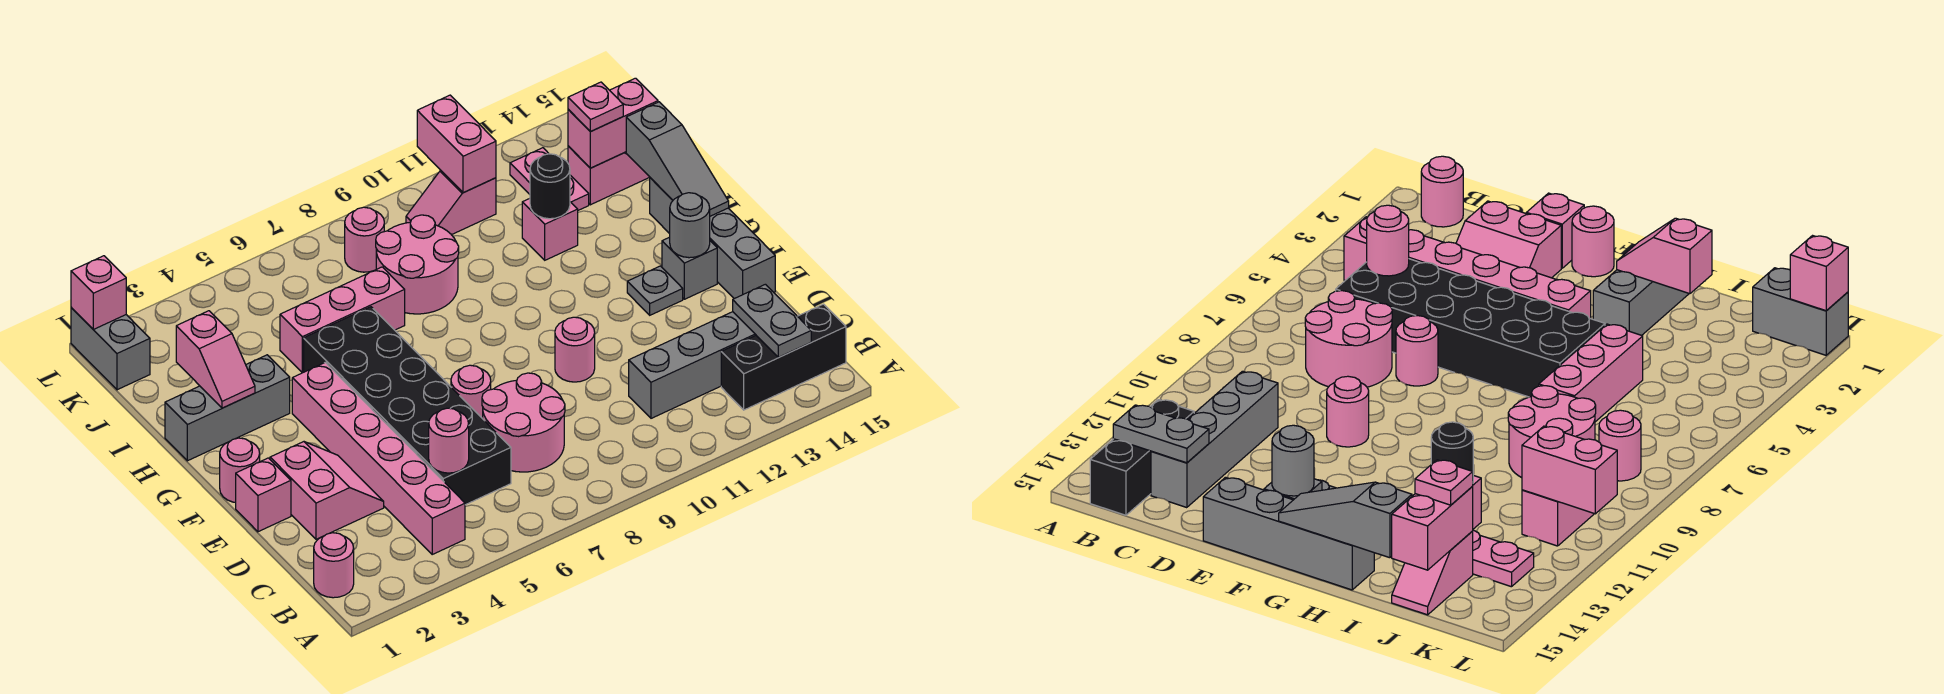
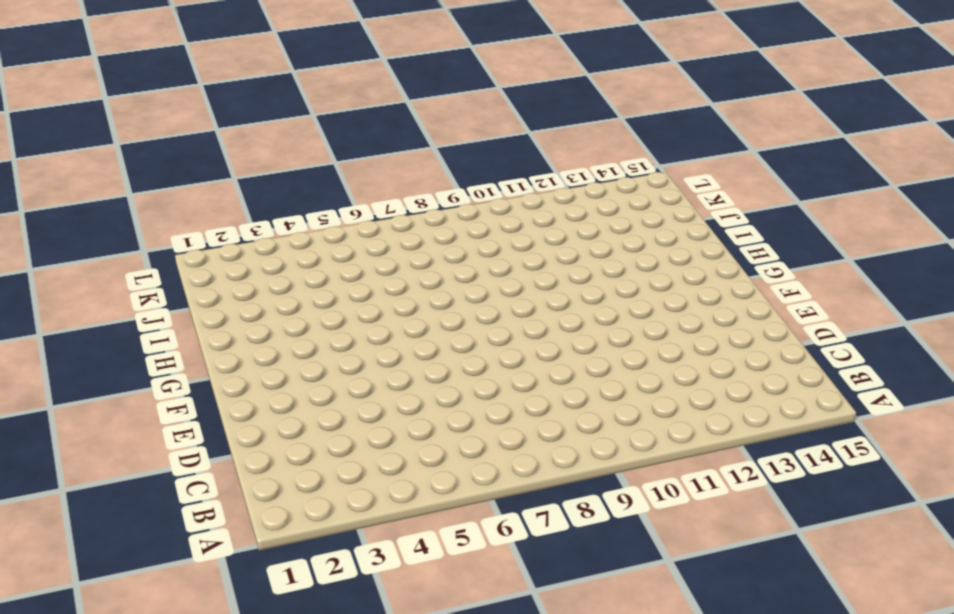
none -> pink 1x1 round brick [314,533,354,598]
none -> pink 1x6 brick [292,362,465,554]
none -> black 1x3 brick [721,304,846,410]
none -> black 2x6 brick [304,307,511,505]

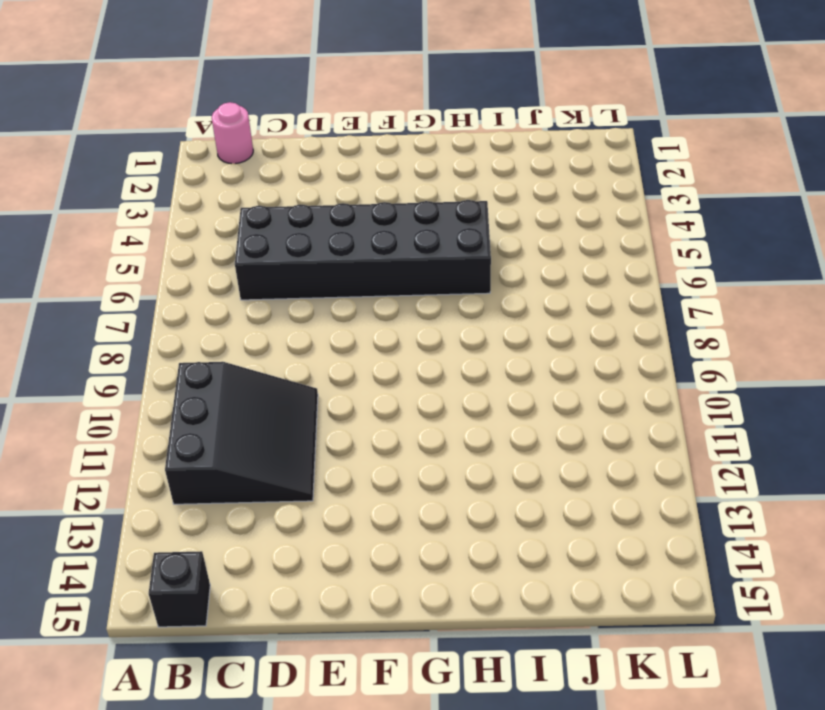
black 3x3 slope [165,362,318,504] -> grey 1x4 brick [629,312,756,418]
black 1x1 brick [149,551,210,627] -> black 1x3 brick [721,304,846,410]
none -> pink 1x6 brick [292,362,465,554]
none -> pink 2x2 round brick [482,373,565,472]
none -> pink 2x2 slope [270,442,384,539]
none -> pink 1x1 brick [236,458,291,532]

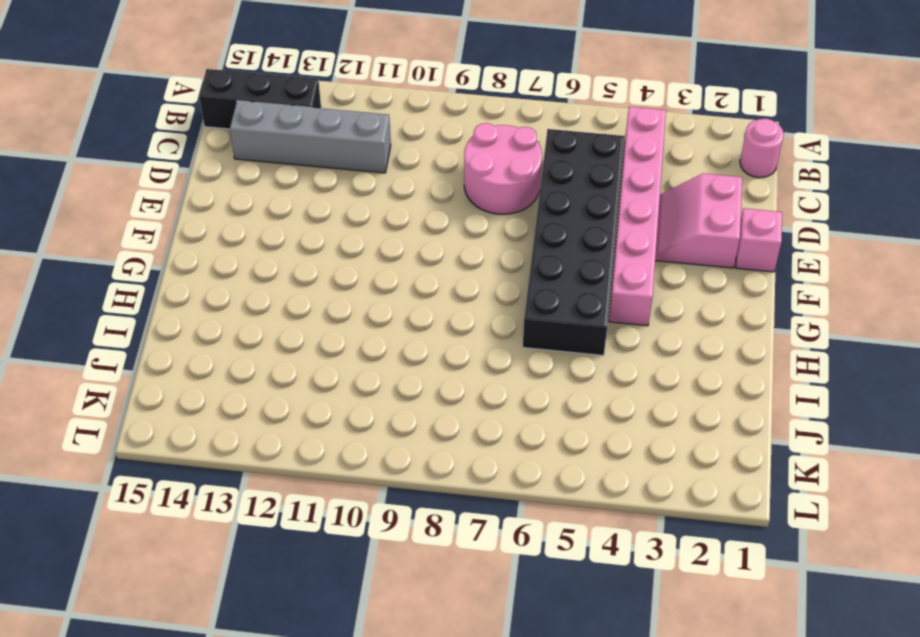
none -> pink 1x1 round brick [451,365,491,419]
none -> pink 1x1 round brick [555,317,595,382]
none -> grey 1x4 brick [650,178,775,299]
none -> pink 1x1 round brick [220,438,260,502]

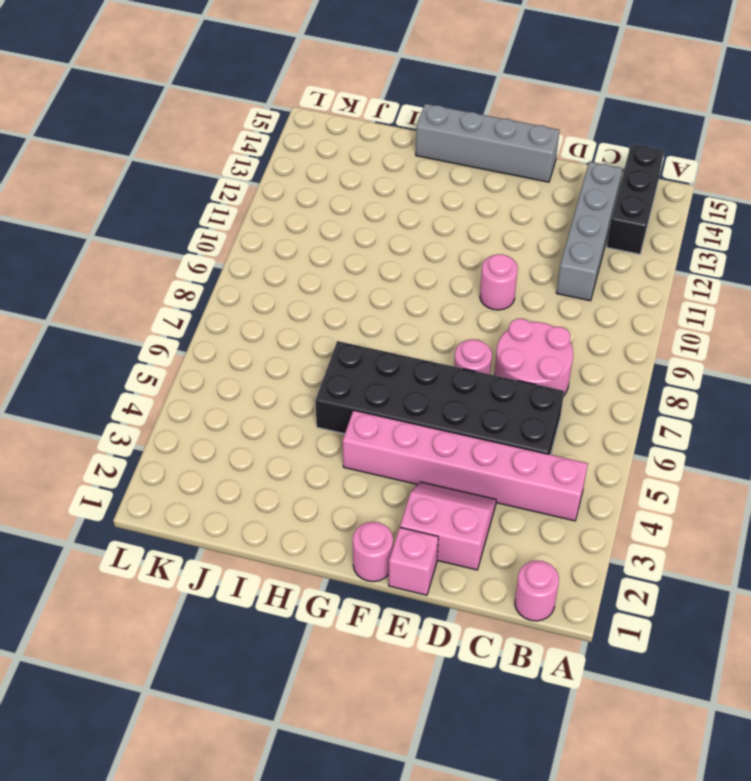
none -> grey 1x1 plate [627,266,683,315]
none -> grey 1x1 brick [662,237,717,299]
none -> grey 1x3 brick [165,355,290,461]
none -> pink 1x3 brick [280,267,405,373]

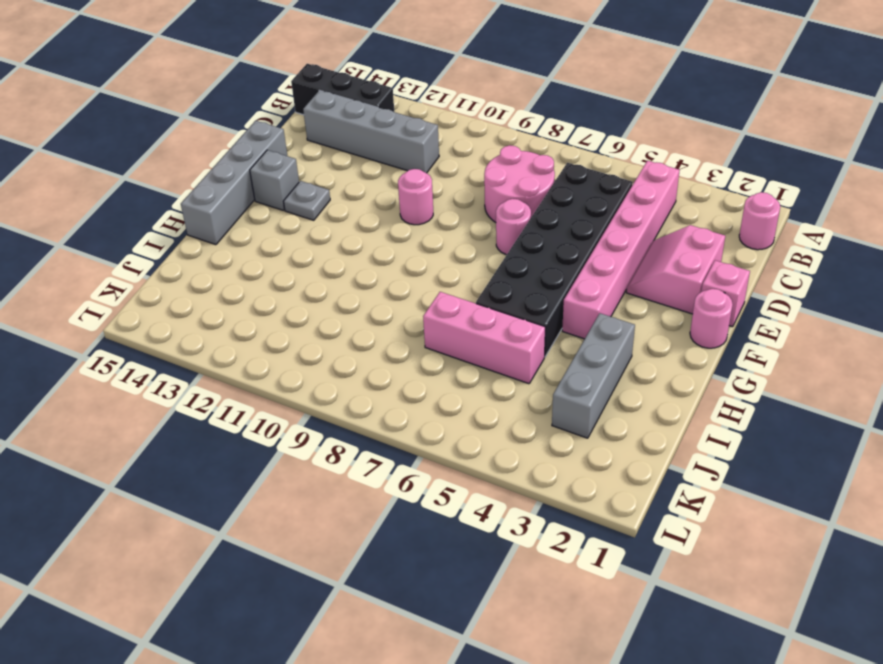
grey 1x3 brick [552,313,635,438] -> grey 1x3 brick turned to [165,355,290,461]
none -> pink 2x2 round brick [376,215,459,314]
none -> pink 1x1 brick [522,199,578,260]
none -> pink 1x2 plate [510,148,589,210]
none -> pink 1x2 slope [568,146,650,205]

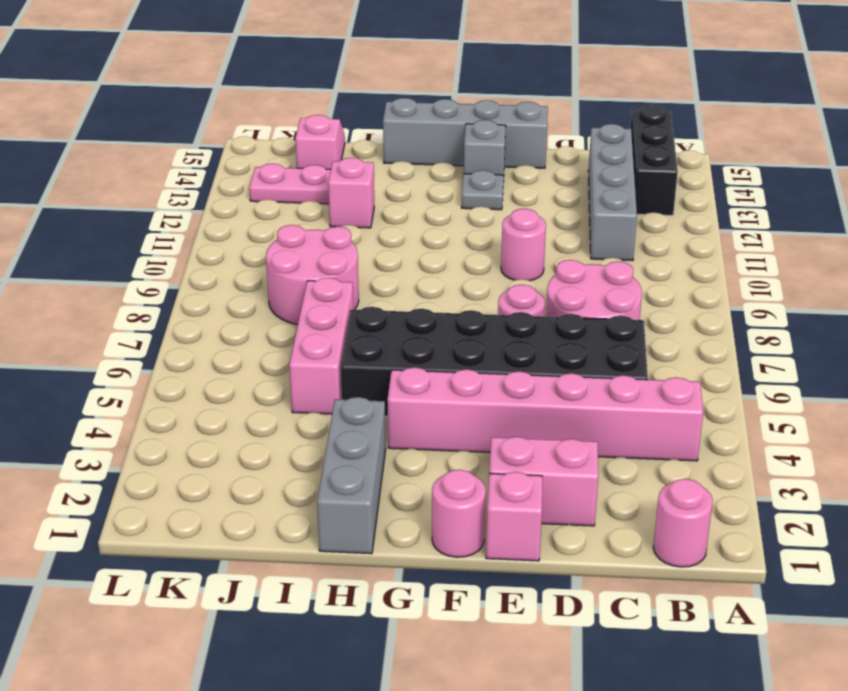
none -> grey 1x2 brick [71,308,150,390]
none -> pink 1x1 round brick [345,207,384,272]
none -> pink 1x2 slope [406,171,496,235]
none -> grey 1x2 plate [733,284,811,357]

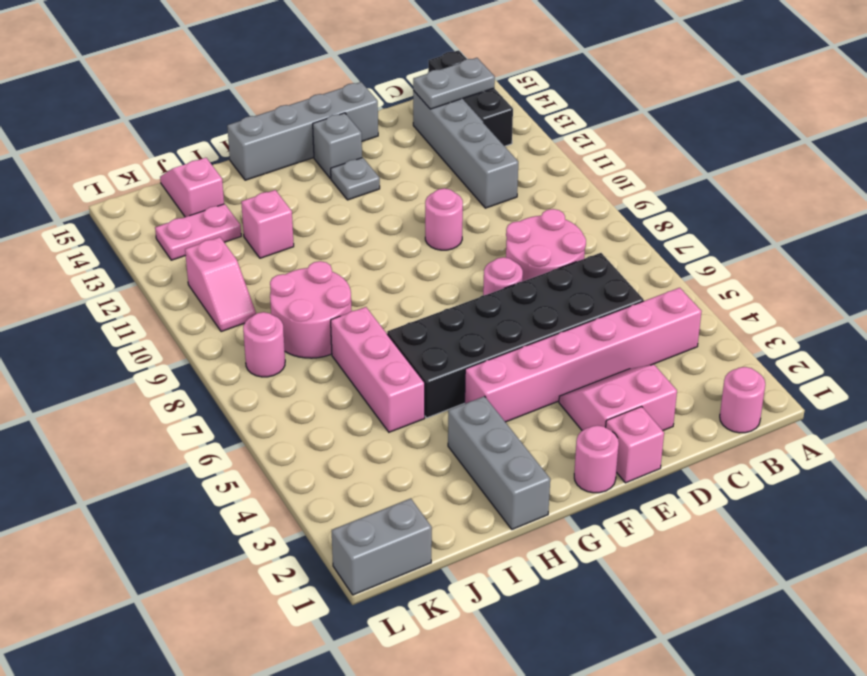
none -> pink 1x1 round brick [429,408,469,473]
none -> grey 1x1 round brick [670,193,710,258]
none -> grey 1x3 slope [626,102,729,216]
none -> pink 1x2 slope [176,311,255,408]

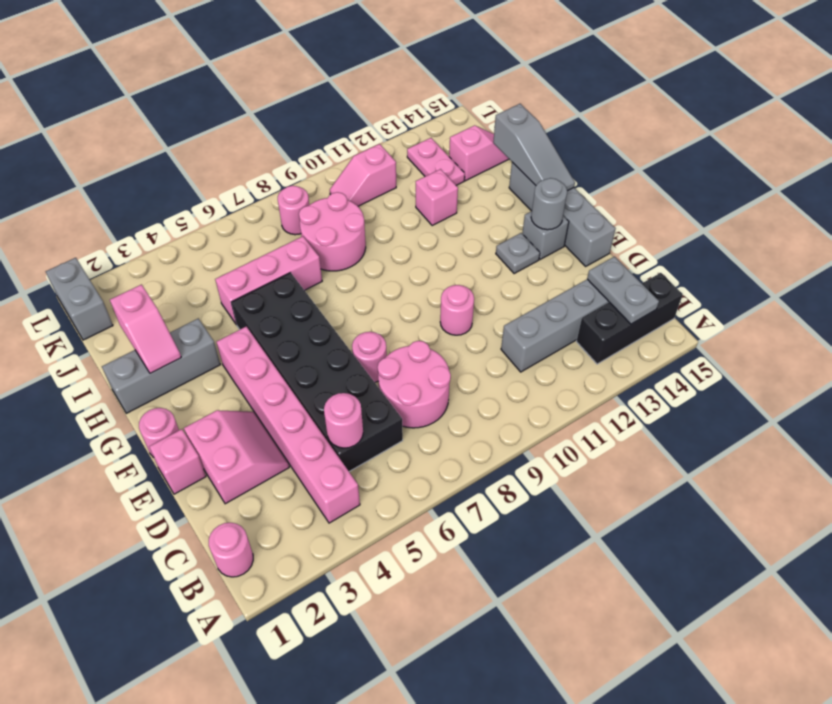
none -> black 1x1 round brick [530,154,570,219]
none -> pink 1x2 brick [568,78,658,168]
none -> pink 1x2 brick [417,95,496,193]
none -> pink 1x1 brick [71,256,126,329]

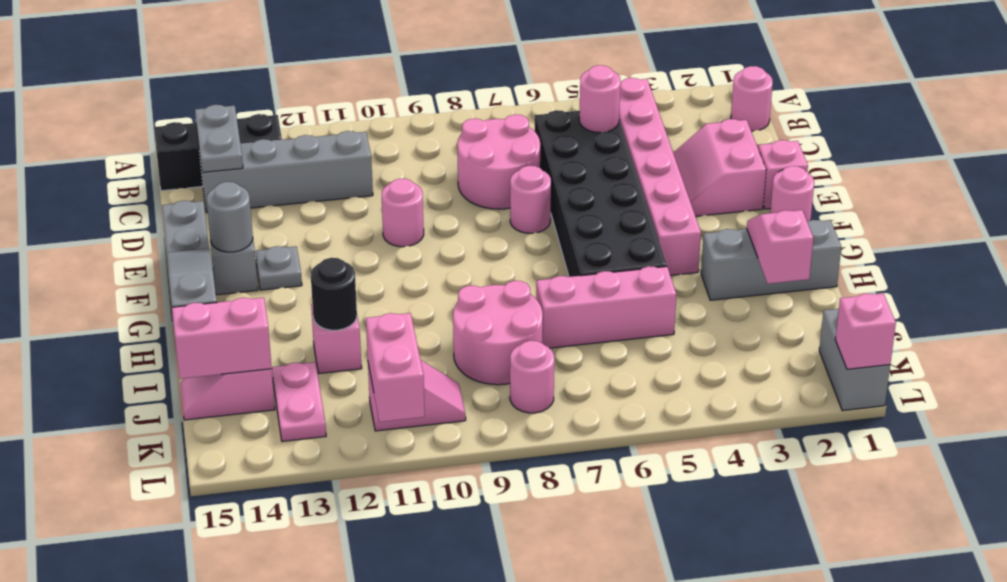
none -> pink 1x1 plate [568,82,623,132]

